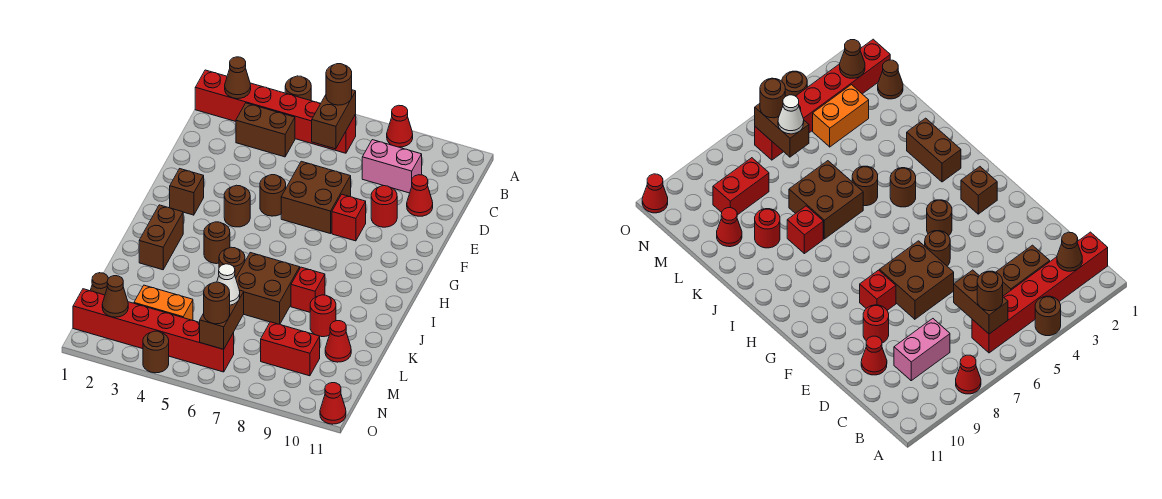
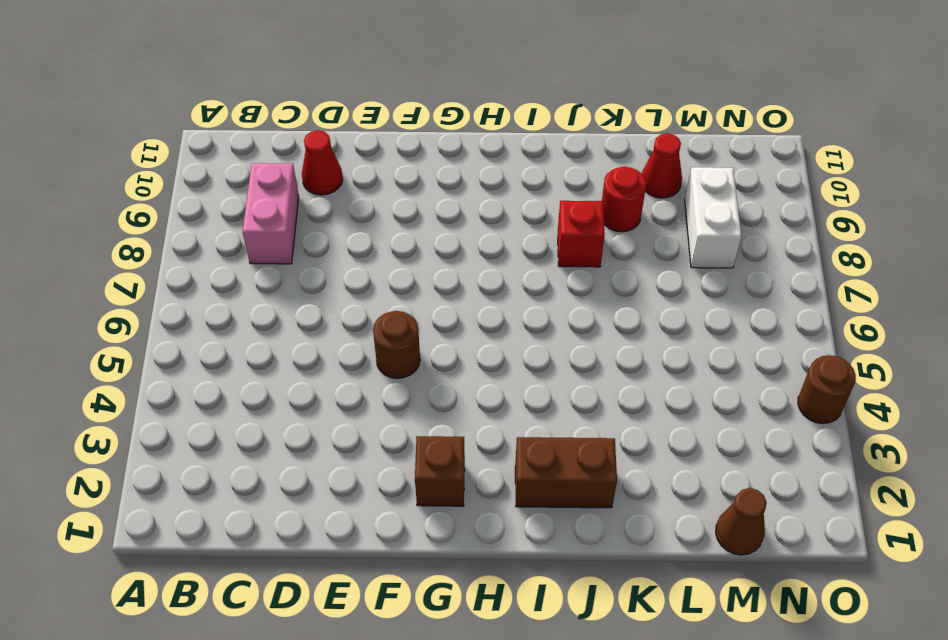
white 1x2 brick [685,167,742,268] -> red 1x2 brick [261,322,320,376]
none -> brown 1x1 round brick [285,76,311,101]
none -> red 1x1 cone [387,105,413,147]
none -> red 1x6 brick [195,70,356,153]
none -> brown 1x2 brick [236,103,295,157]

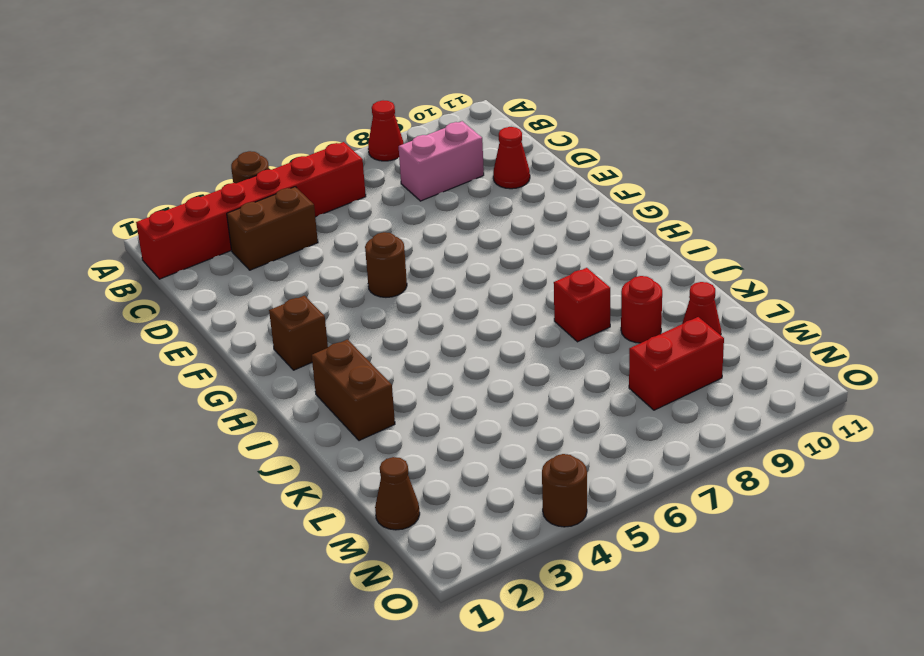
none -> brown 2x2 brick [281,161,351,234]
none -> red 1x1 round brick [371,186,397,227]
none -> red 1x1 brick [332,194,366,241]
none -> brown 1x1 round brick [224,185,250,227]

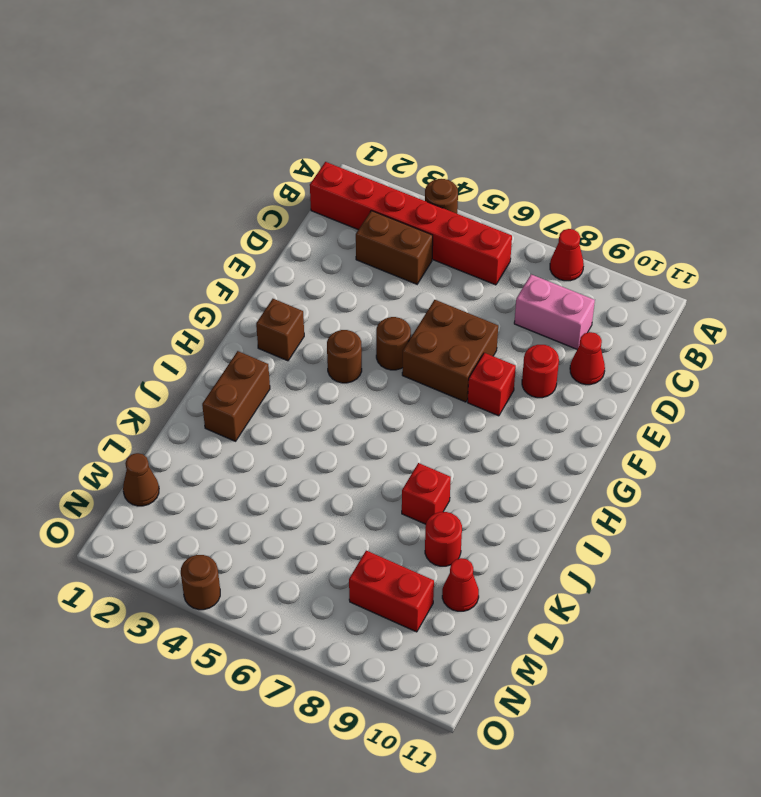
none -> brown 1x1 round brick [204,222,230,264]
none -> brown 1x1 round brick [219,247,245,278]
none -> brown 2x2 brick [236,253,300,324]
none -> orange 1x2 brick [134,285,193,321]

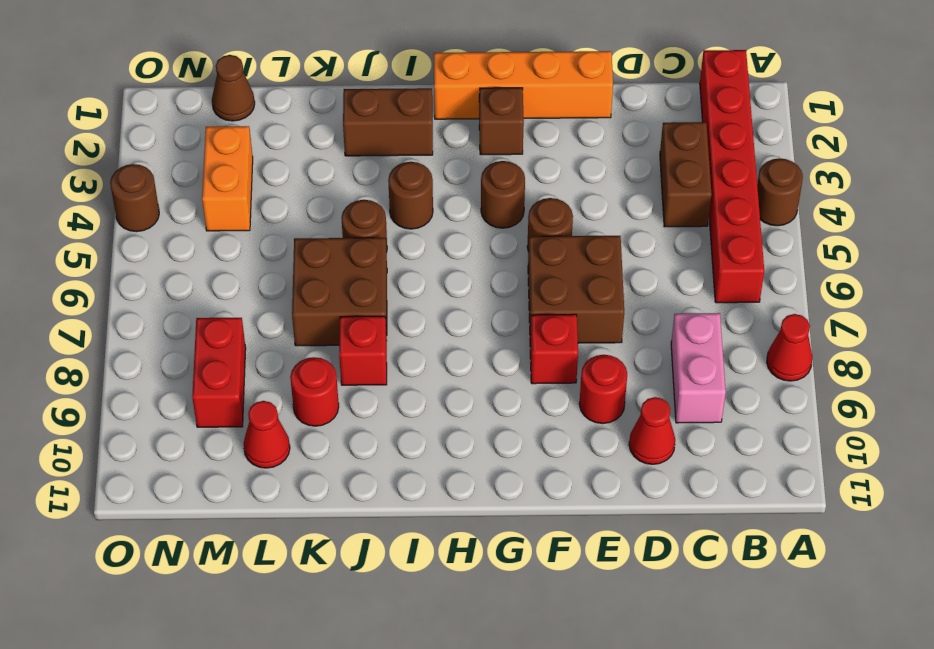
orange 1x4 brick [434,51,613,119] -> none
none -> red 1x6 brick [73,289,234,372]
none -> red 1x1 cone [320,383,346,424]
none -> brown 1x1 cone [225,57,251,99]
none -> brown 1x2 brick [312,90,356,149]

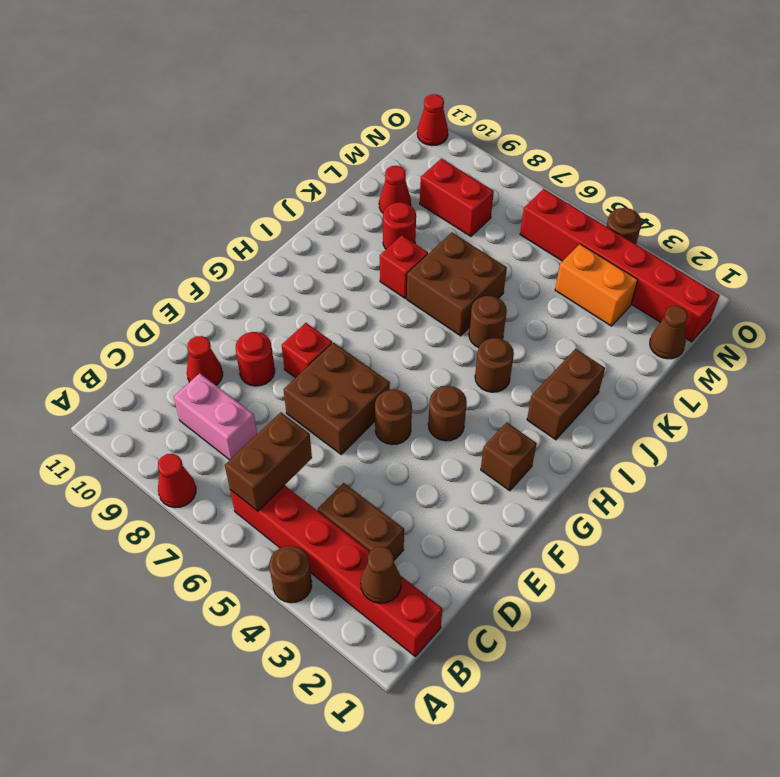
none -> brown 1x2 brick [200,290,244,349]
none -> brown 1x1 cone [102,276,128,317]
none -> brown 1x1 round brick [326,64,352,105]
none -> white 1x1 cone [217,264,240,305]

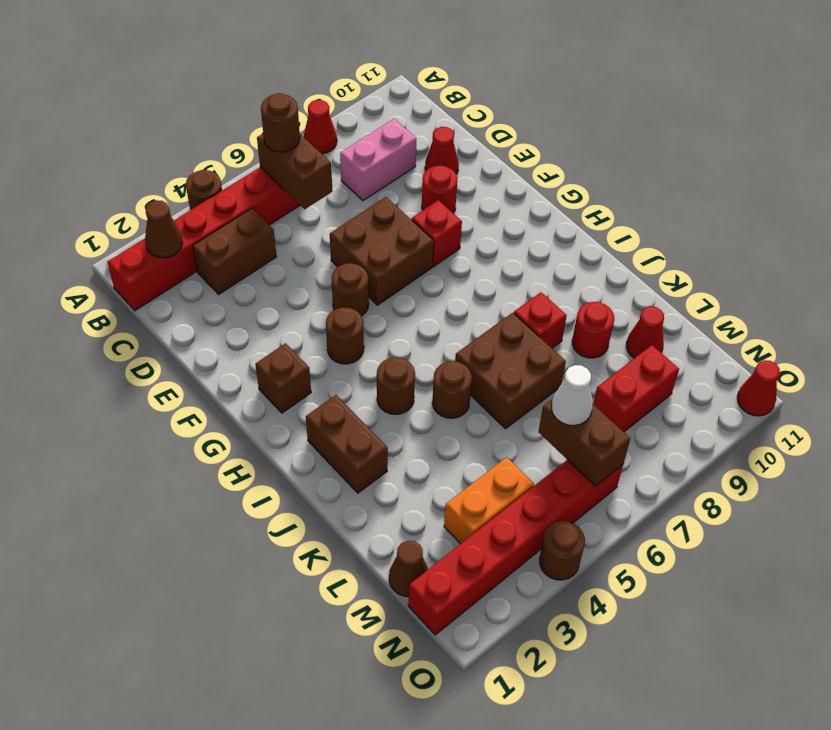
none -> brown 1x1 cone [102,276,128,317]
none -> brown 1x1 round brick [204,282,230,324]

